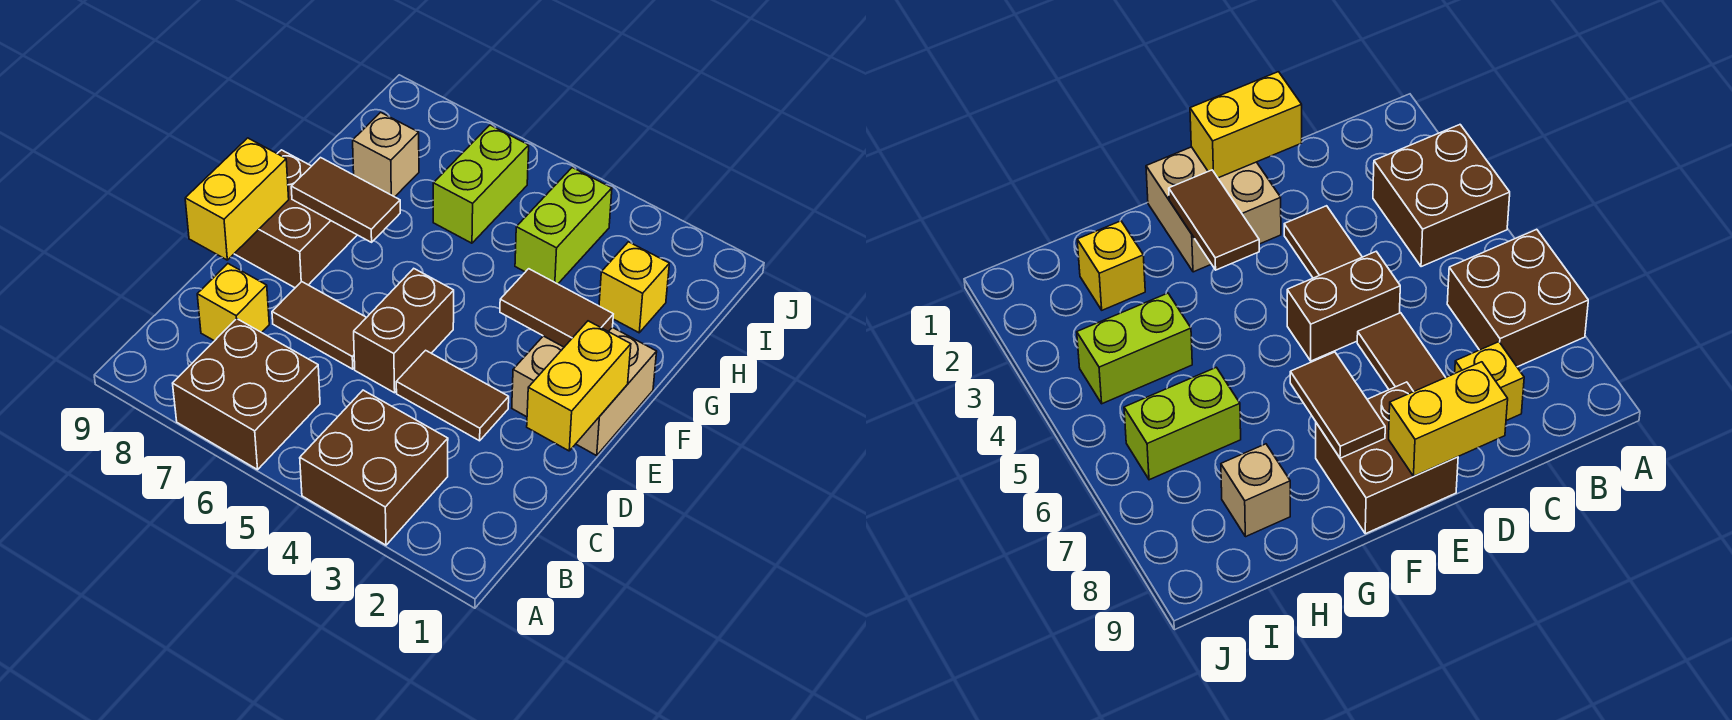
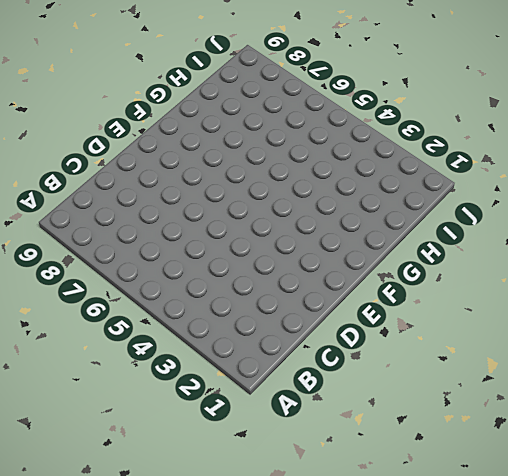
none -> brown 2x2 brick [300,390,448,545]
none -> brown 2x2 brick [173,319,320,470]
none -> yellow 1x1 brick [197,264,269,341]

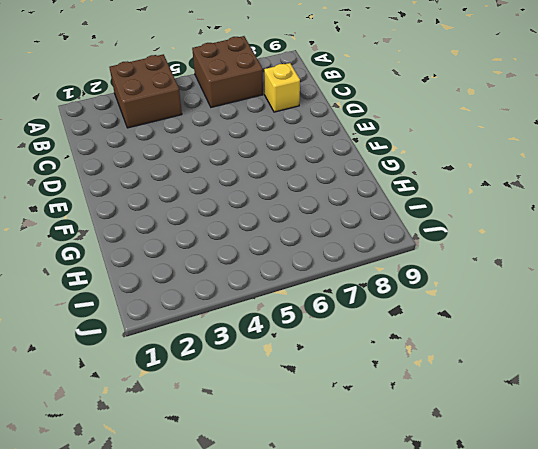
none -> brown 1x2 tile [396,350,509,441]
none -> brown 1x2 brick [354,269,454,393]
none -> brown 1x2 tile [272,282,367,369]

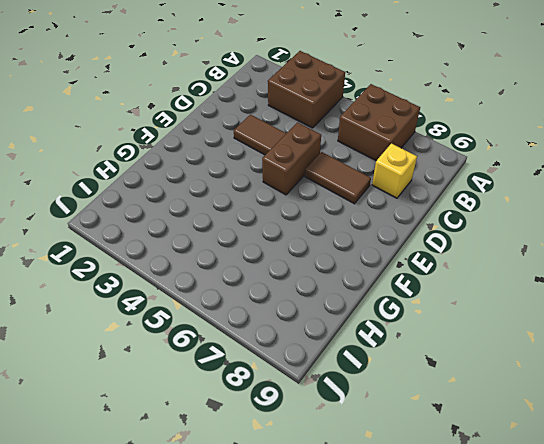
none -> tan 2x2 brick [512,327,657,456]
none -> brown 2x2 brick [234,150,357,288]
none -> yellow 1x1 brick [599,242,669,333]

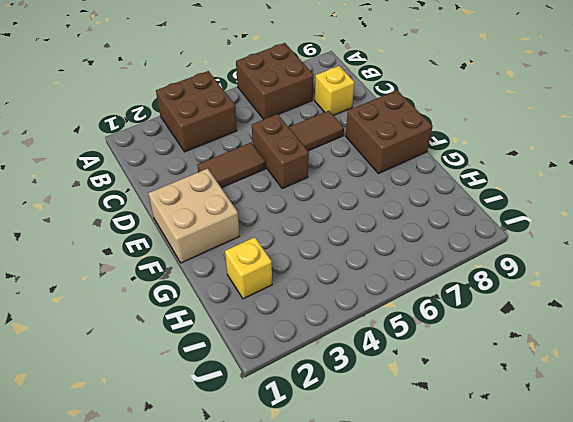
none -> lime 1x2 brick [515,168,612,284]
none -> lime 1x2 brick [433,125,529,243]
none -> tan 1x1 brick [353,112,419,197]

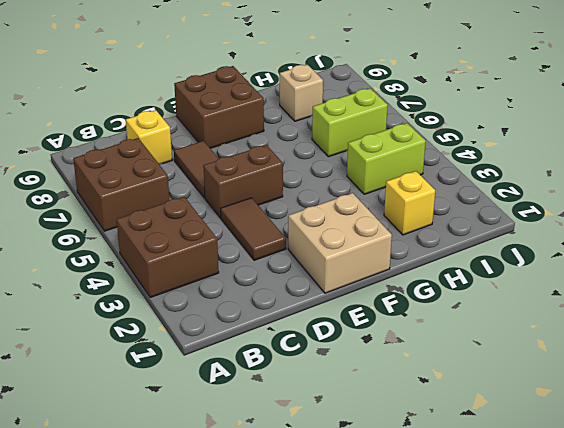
none -> yellow 1x2 brick [527,321,631,451]
none -> yellow 1x2 brick [185,138,289,260]
none -> brown 1x2 tile [500,269,613,347]

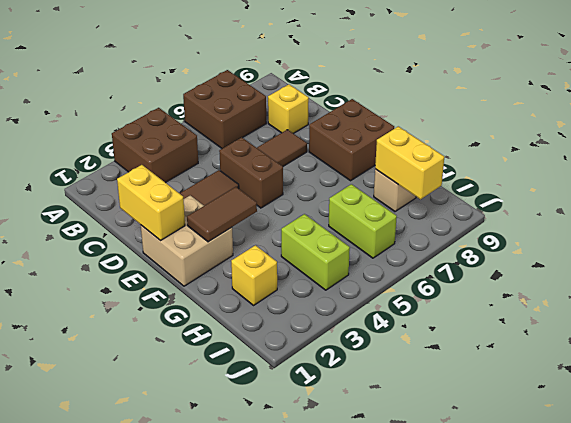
yellow 1x2 brick [375,126,444,199] -> yellow 1x2 brick moved to [185,138,289,260]
none -> brown 1x2 tile [291,158,400,242]

